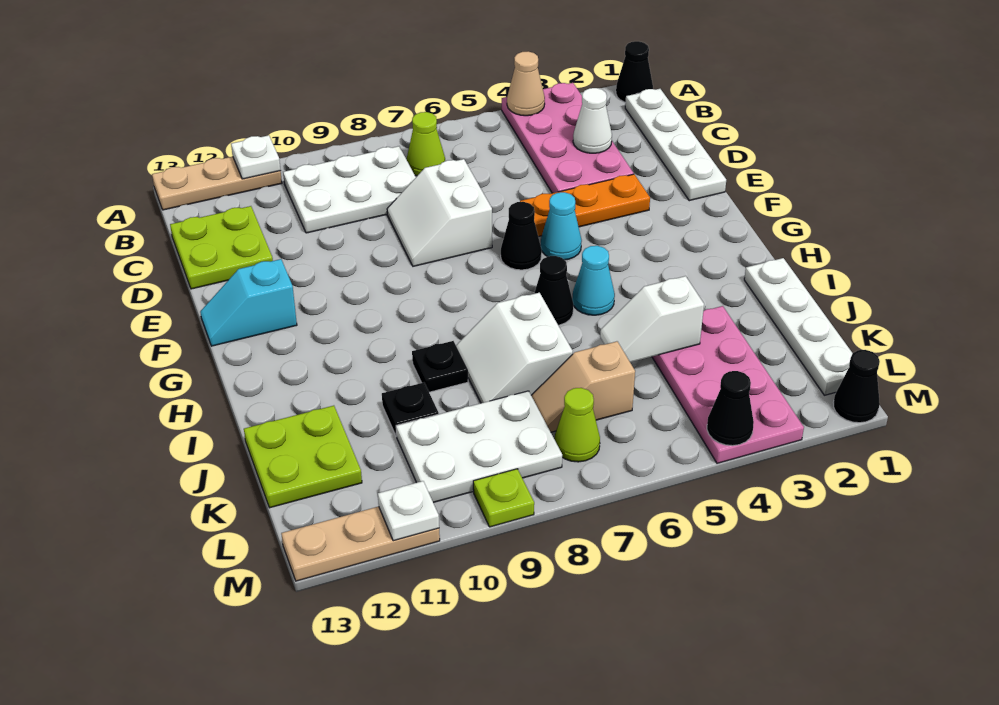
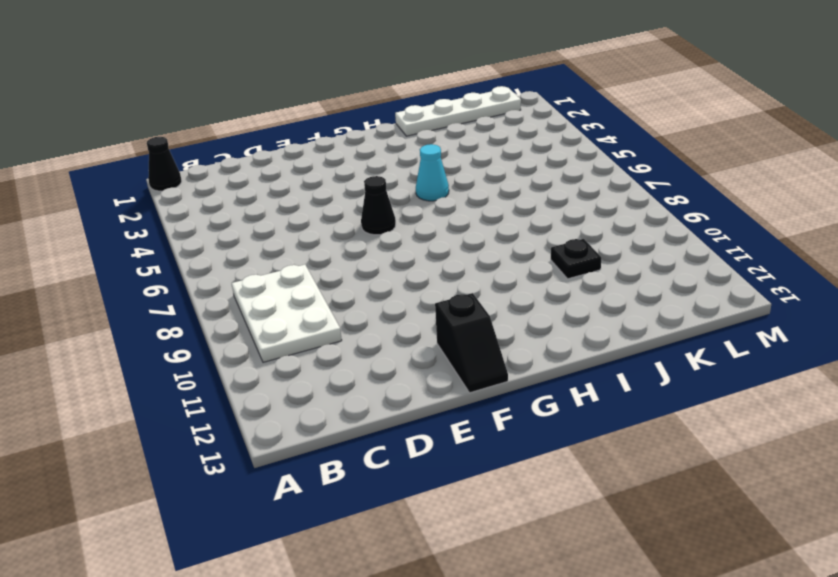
black 1x2 slope [435,293,508,393] -> cyan 1x2 slope [200,259,297,346]
none -> pink 2x4 plate [502,83,634,193]
none -> tan 1x3 plate [152,157,282,210]
none -> white 1x4 plate [625,89,726,201]
none -> lime 1x1 cone [407,112,445,176]

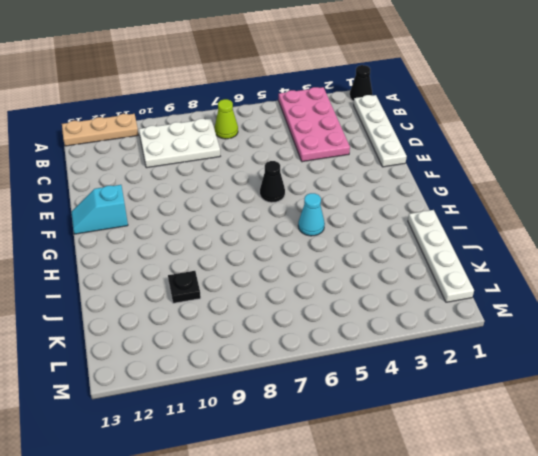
none -> lime 2x2 plate [170,206,273,289]
none -> white 2x2 slope [387,159,492,266]
none -> orange 1x3 plate [520,174,650,237]
none -> cyan 1x1 cone [541,192,582,260]

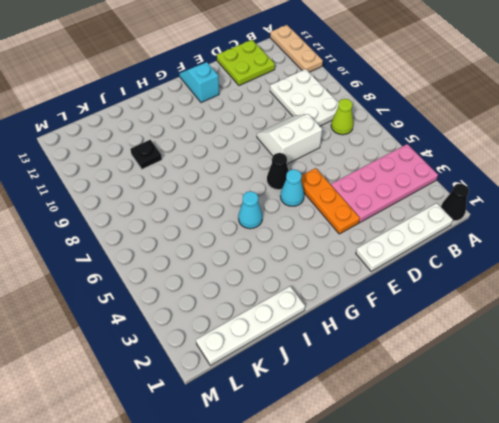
none -> black 1x1 cone [534,256,574,325]
none -> white 2x2 slope [456,293,573,403]
none -> black 1x1 plate [412,341,468,392]
none -> pink 2x4 plate [652,306,804,463]

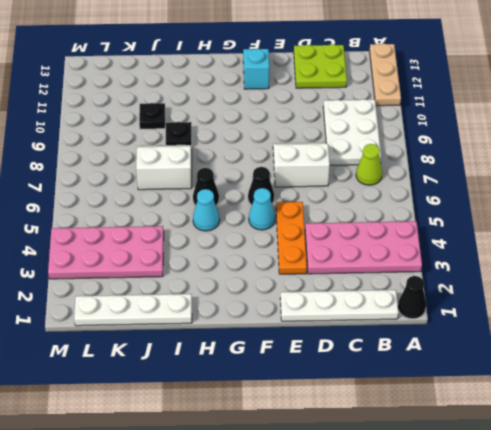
none -> lime 2x2 plate [244,406,362,508]
none -> tan 1x2 slope [531,341,635,432]
none -> white 2x3 plate [396,391,562,503]
none -> lime 1x1 cone [555,388,600,462]

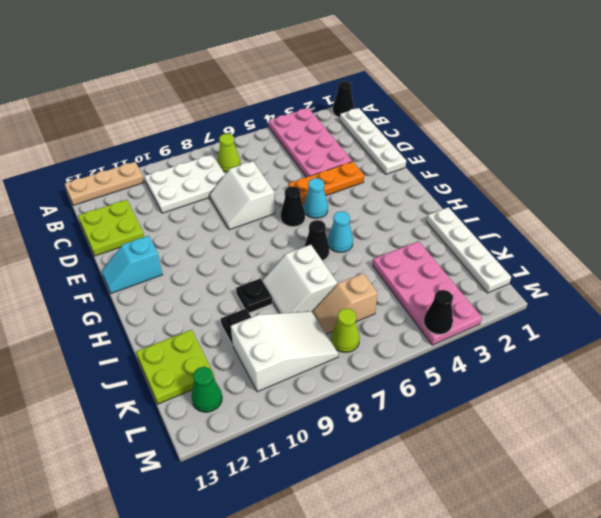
white 2x3 slope [231,311,339,392] -> white 2x3 plate [396,391,562,503]
green 1x1 cone [192,367,222,412] -> none
none -> black 1x1 cone [833,350,880,423]
none -> lime 1x1 plate [473,469,534,527]
none -> tan 1x3 plate [281,507,440,581]
none -> tan 1x1 cone [507,51,545,116]

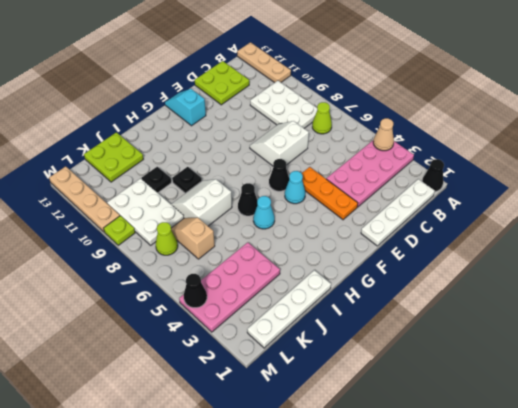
tan 1x4 plate [49,166,120,232] -> tan 1x3 plate [281,507,440,581]
none -> black 1x1 cone [833,350,880,423]
none -> white 1x1 plate [231,135,281,179]
none -> white 1x1 cone [573,88,612,153]
none -> white 1x2 slope [600,276,704,362]

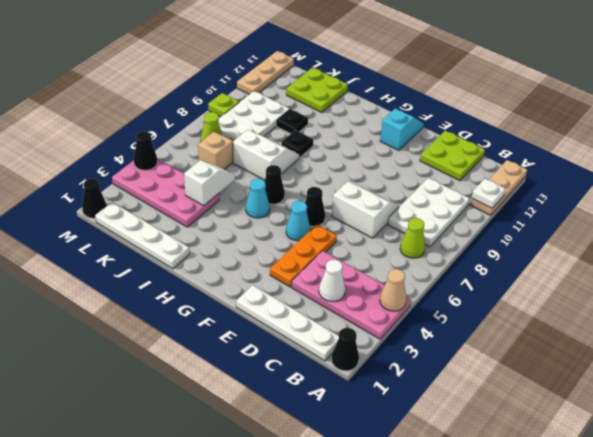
none -> white 1x1 plate [378,481,439,541]

